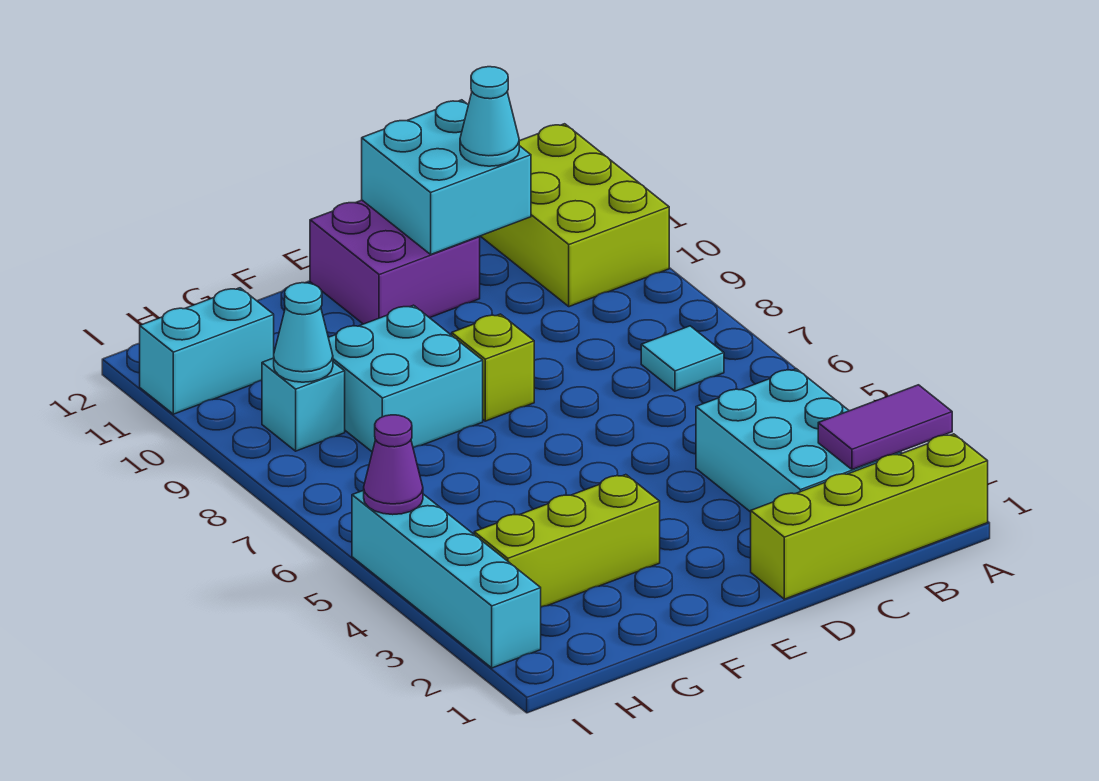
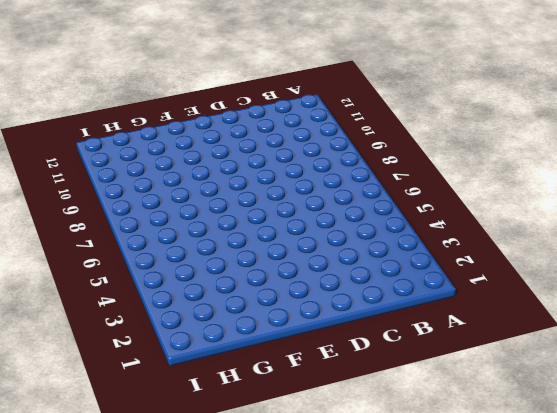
none -> lime 1x4 brick [751,434,988,599]
none -> lime 2x3 brick [481,124,669,307]
none -> cyan 2x3 brick [696,369,901,512]

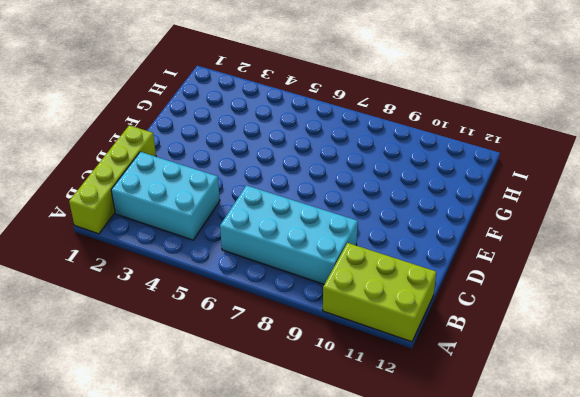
cyan 2x4 brick [220,185,358,284] -> cyan 1x1 tile [641,326,724,391]
none -> purple 2x2 brick [310,200,480,324]
none -> lime 1x1 brick [452,314,534,421]
none -> lime 1x3 brick [474,475,660,607]

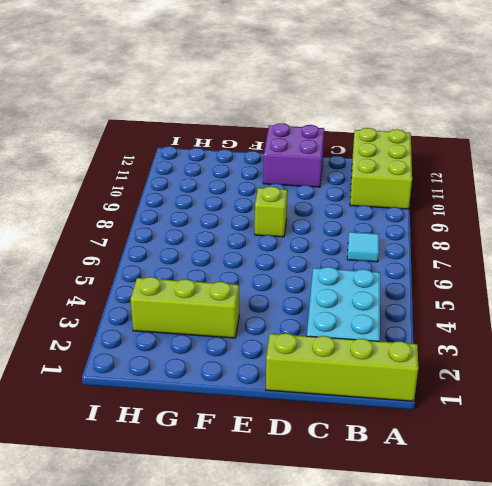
none -> cyan 2x2 brick [328,305,483,452]
none -> cyan 1x1 brick [262,358,345,451]
none -> cyan 1x2 brick [140,288,274,414]

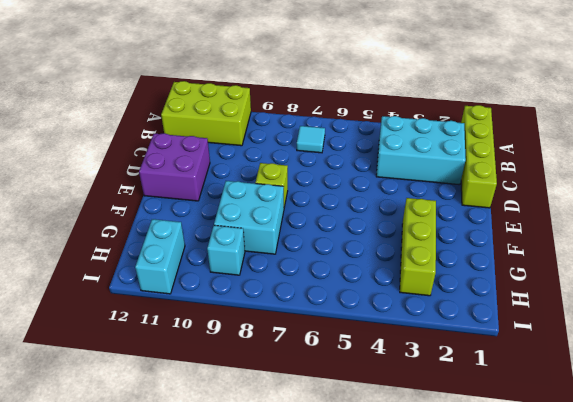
none -> cyan 1x4 brick [352,490,541,668]
none -> purple 1x2 tile [818,385,952,469]
none -> cyan 2x2 brick [362,100,531,254]

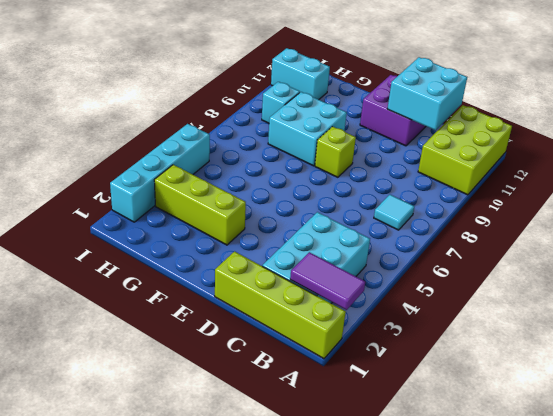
none -> cyan 1x1 cone [274,283,333,382]
none -> purple 1x1 cone [364,415,423,515]
none -> cyan 1x1 cone [460,67,519,166]

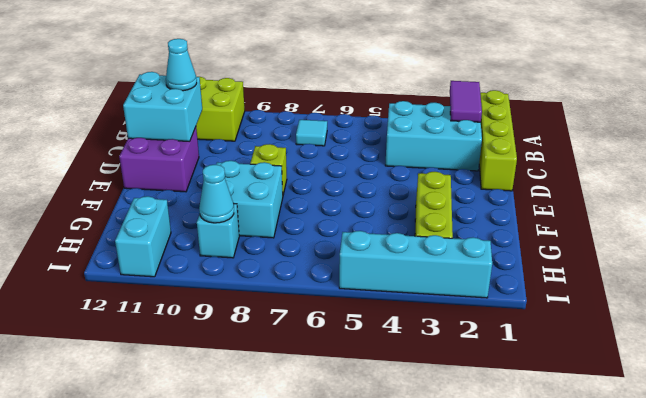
none -> purple 1x1 cone [364,415,423,515]

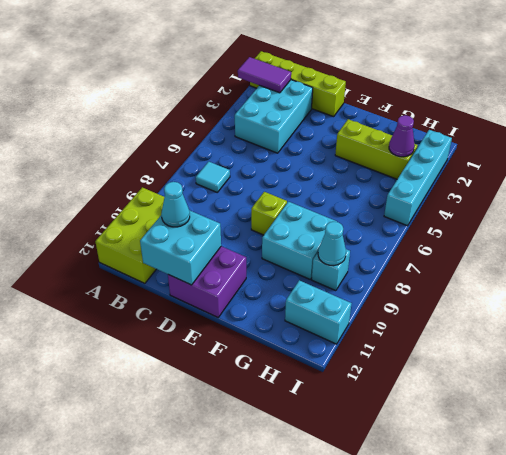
purple 1x1 cone [389,115,415,157] -> purple 1x1 cone moved to [364,415,423,515]

